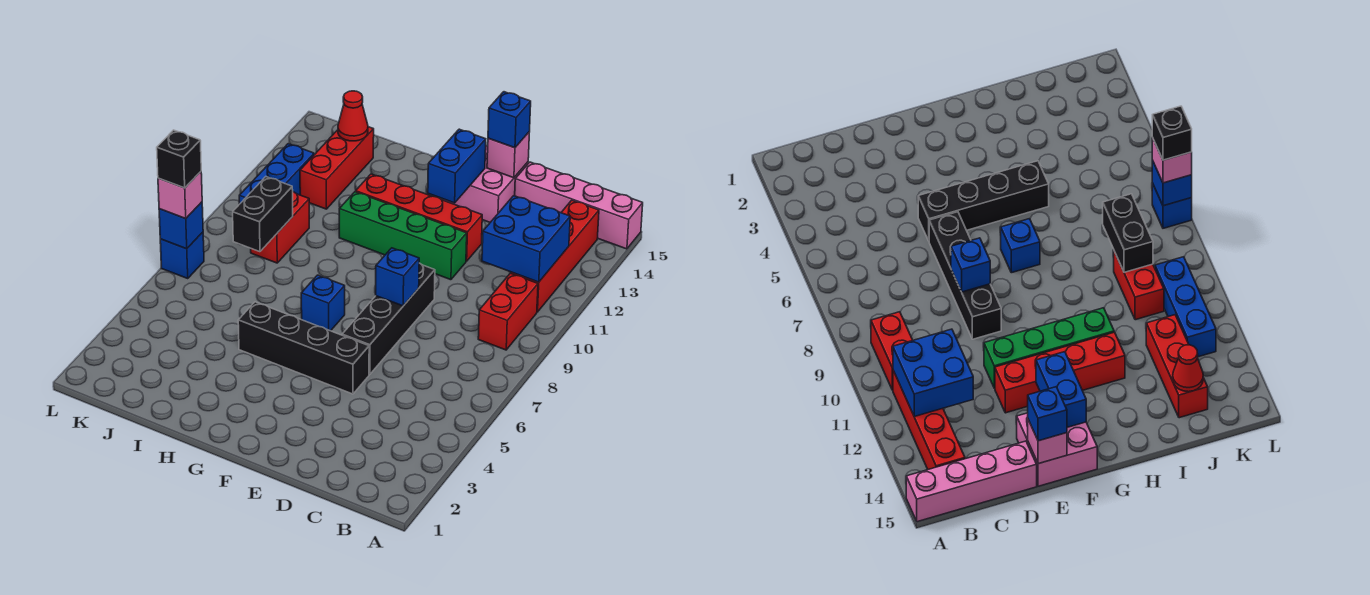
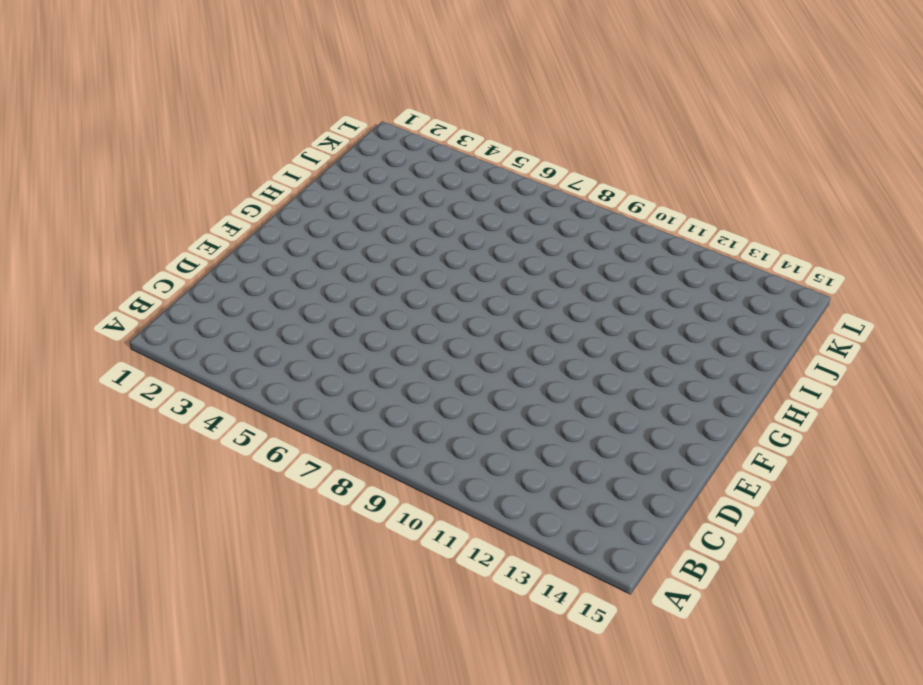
none -> pink 1x4 brick [515,162,643,249]
none -> red 1x2 brick [478,273,538,350]
none -> red 1x4 brick [511,200,599,312]

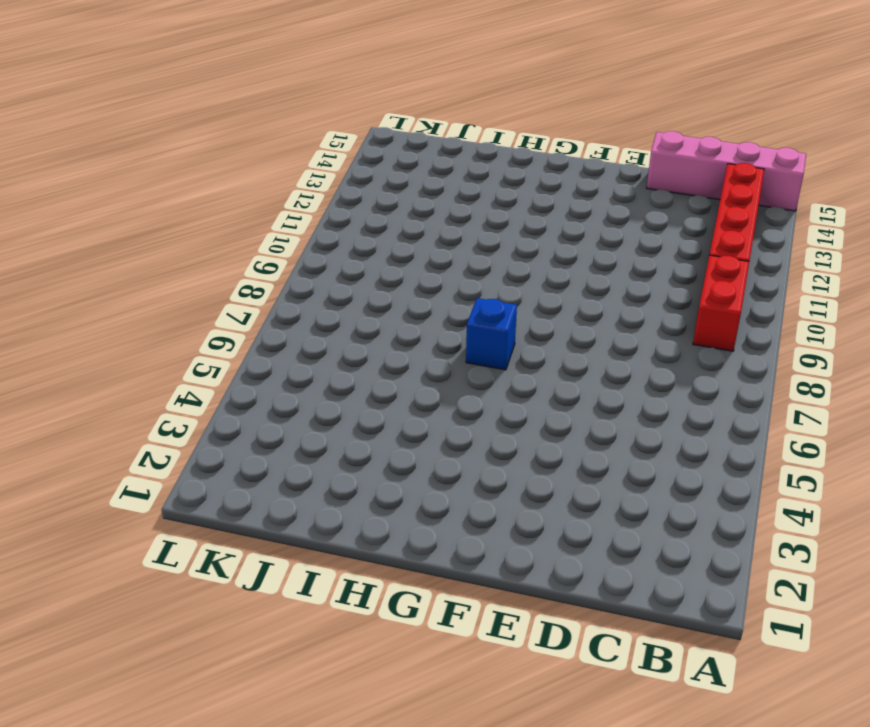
none -> black 1x4 brick [238,302,369,394]
none -> black 1x4 brick [342,263,435,374]
none -> green 1x4 brick [339,192,467,280]

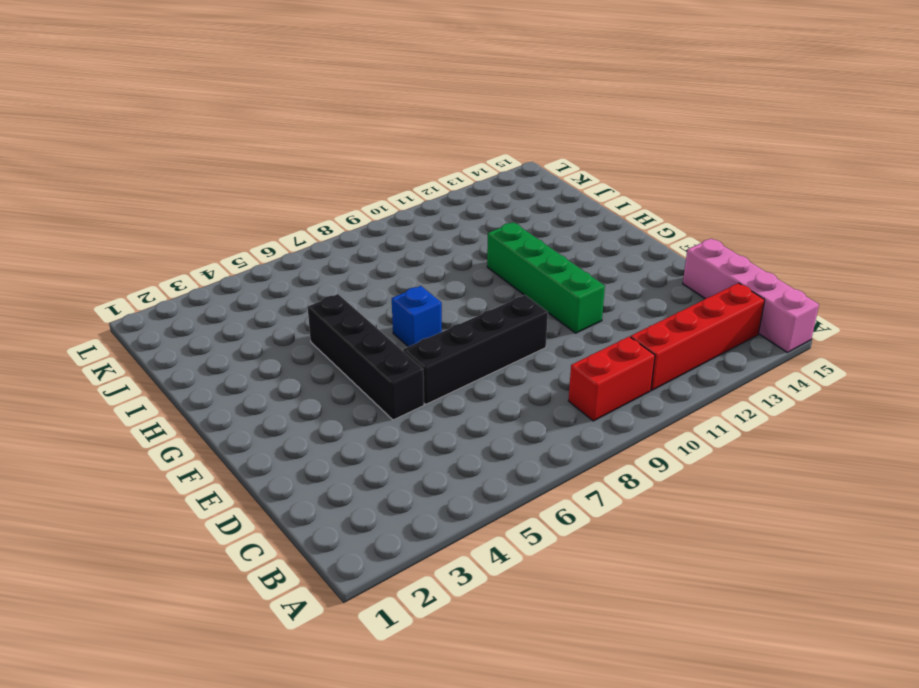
none -> red 1x4 brick [356,174,482,261]
none -> pink 2x2 brick [443,146,528,222]
none -> red 1x2 brick [251,192,309,263]

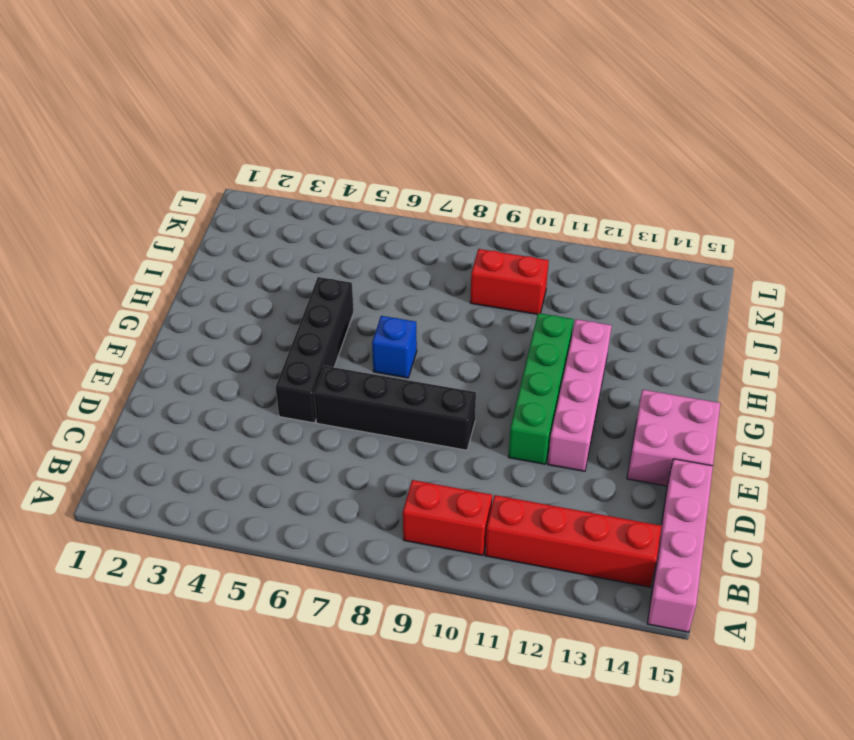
pink 1x4 brick [548,319,612,471] -> red 1x4 brick [356,174,482,261]
none -> red 1x3 brick [300,127,374,209]
none -> blue 1x3 brick [239,144,314,204]
none -> blue 1x1 brick [160,232,204,278]

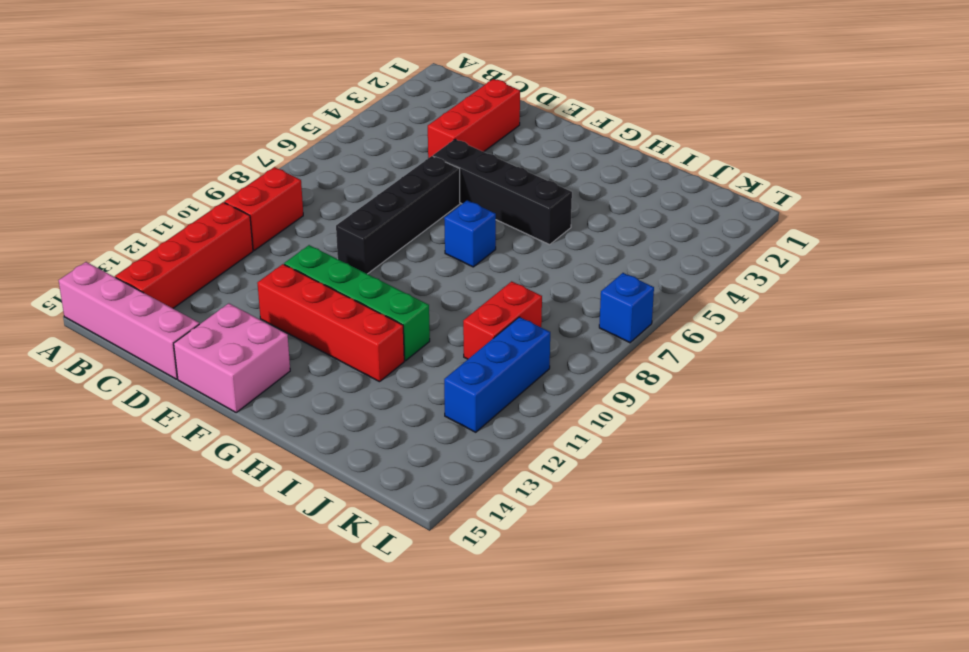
red 1x3 brick [428,79,520,158] -> red 1x3 brick moved to [300,127,374,209]
none -> blue 2x2 brick [482,196,570,282]
none -> blue 1x1 brick [376,248,419,306]
none -> pink 1x1 brick [487,132,529,178]

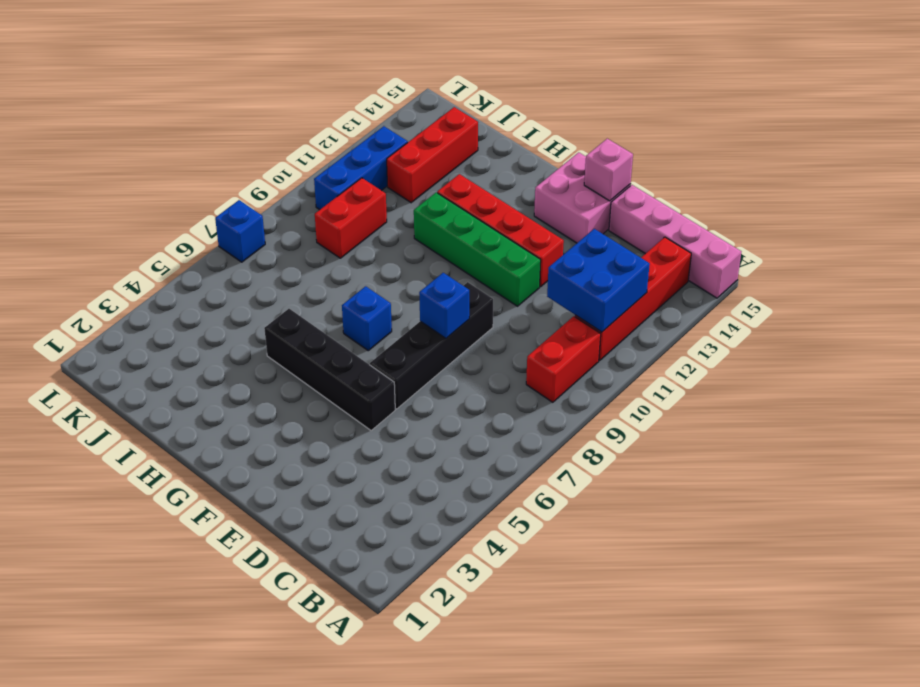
none -> blue 1x2 brick [428,129,486,203]
none -> black 1x2 brick [233,177,293,252]
none -> red 1x1 cone [338,91,368,141]

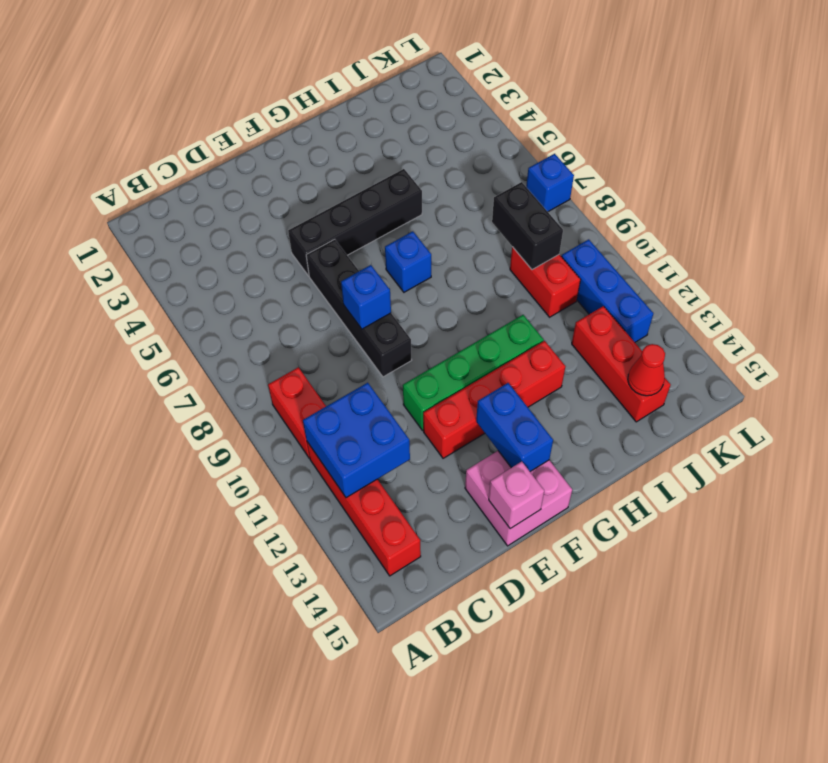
none -> pink 1x4 brick [515,162,643,249]
none -> blue 1x1 brick [159,202,203,249]
none -> blue 1x1 brick [488,92,531,148]

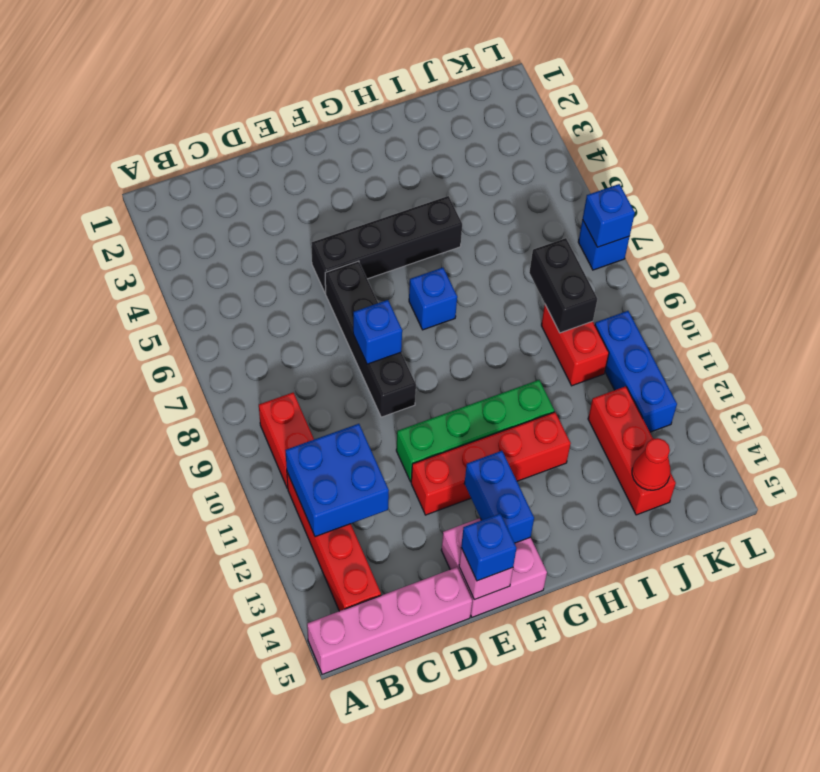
none -> pink 1x1 brick [158,172,202,219]
none -> black 1x1 brick [157,130,201,188]

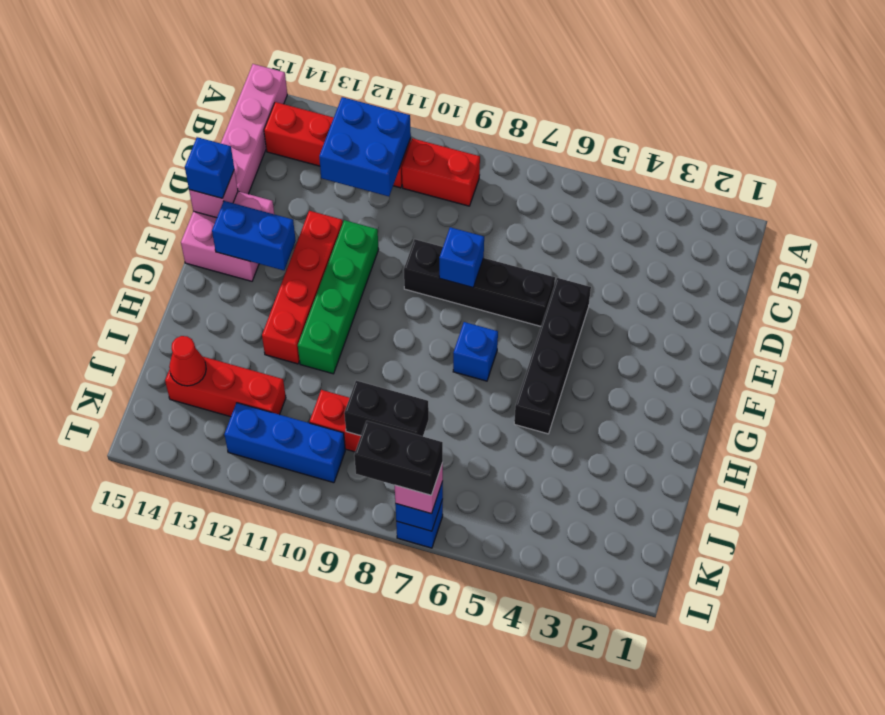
black 1x2 brick [354,421,443,495] -> black 1x1 brick [157,130,201,188]

